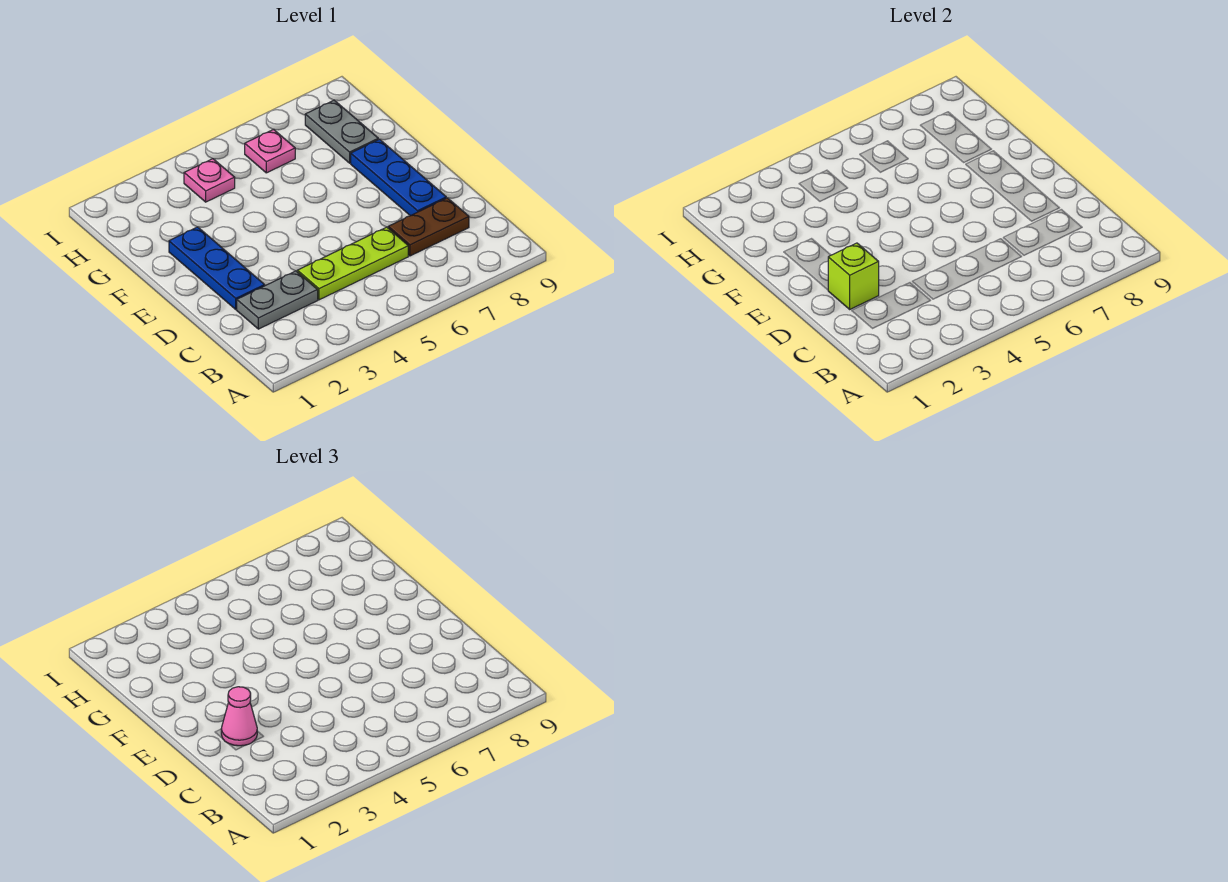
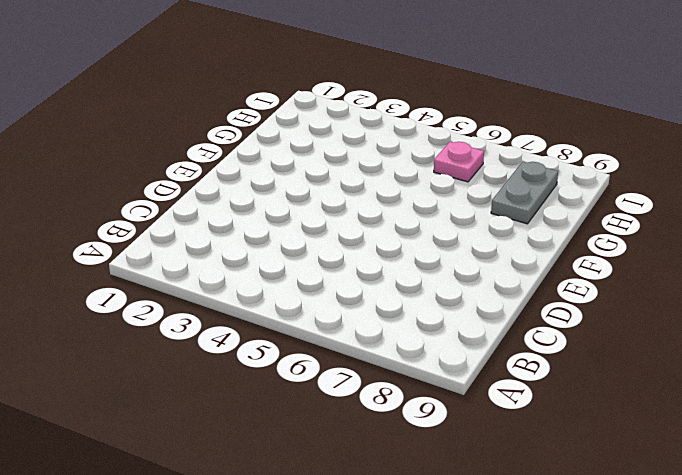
none -> grey 1x2 plate [237,271,318,329]
none -> lime 1x3 plate [297,227,408,300]

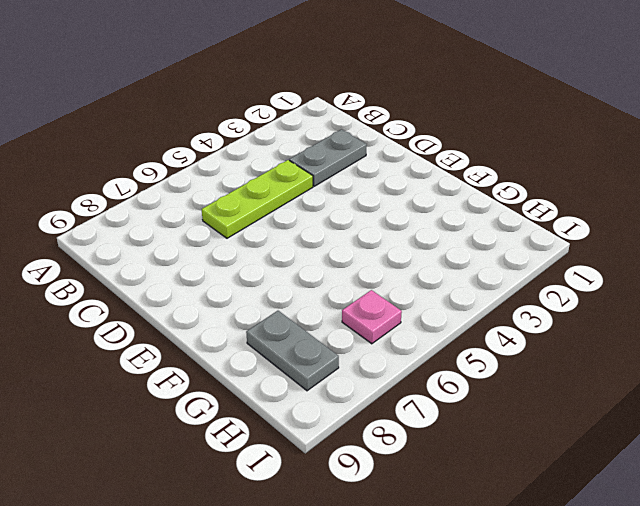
none -> brown 1x2 plate [388,198,469,256]
none -> blue 1x3 plate [169,227,265,309]

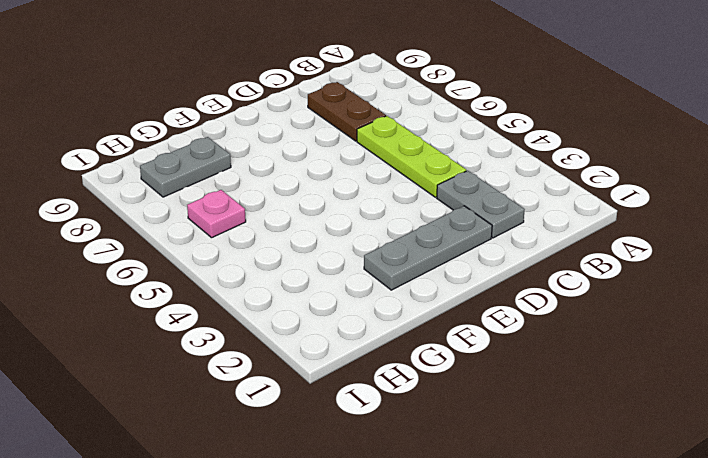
grey 1x3 plate [364,206,492,290] -> blue 1x3 plate [169,227,265,309]
none -> blue 1x3 plate [351,139,446,216]
none -> pink 1x1 plate [184,159,235,202]

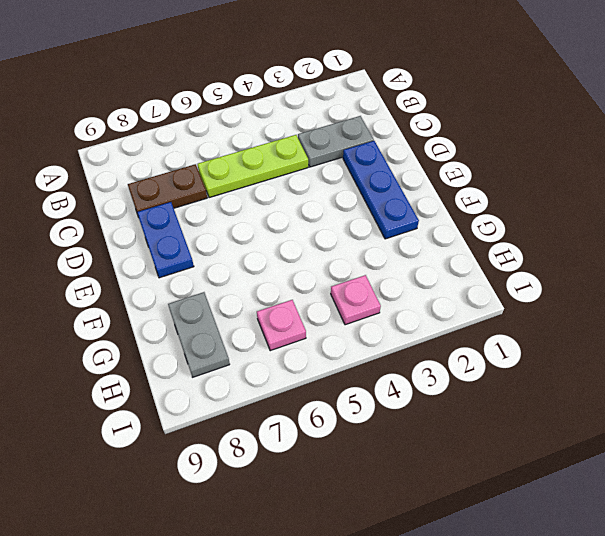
blue 1x2 plate [137,202,194,278] -> blue 1x3 plate [351,139,446,216]
none -> lime 1x1 brick [828,243,879,309]
none -> pink 1x1 cone [221,687,257,746]

